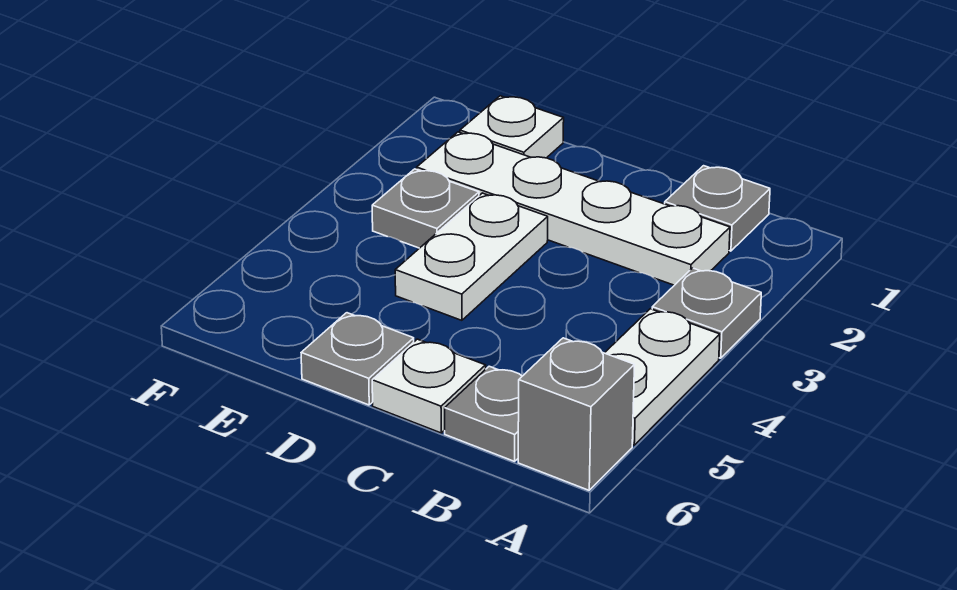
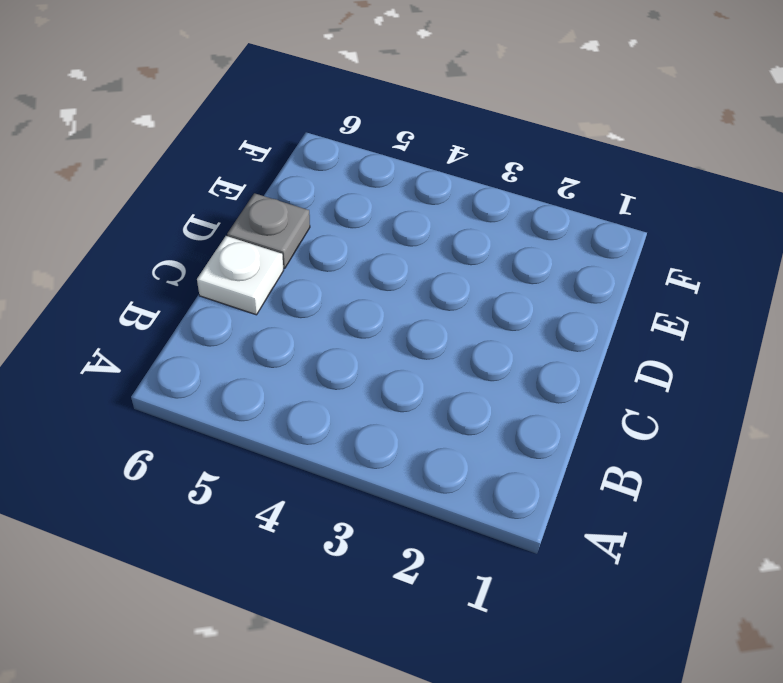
none -> grey 1x1 plate [652,268,761,358]
none -> white 1x2 plate [605,309,720,445]

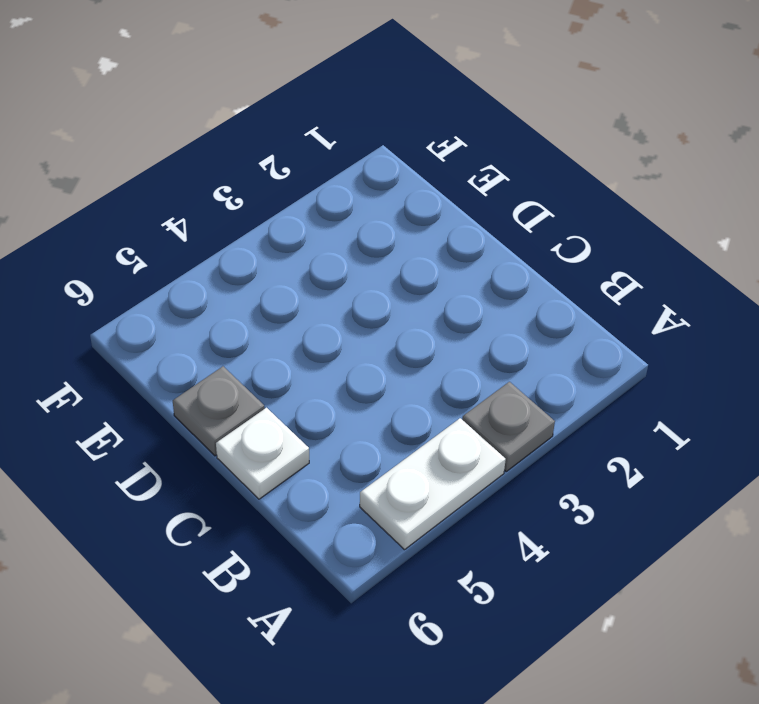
none -> grey 1x1 brick [518,338,634,490]
none -> grey 1x1 plate [665,166,770,251]

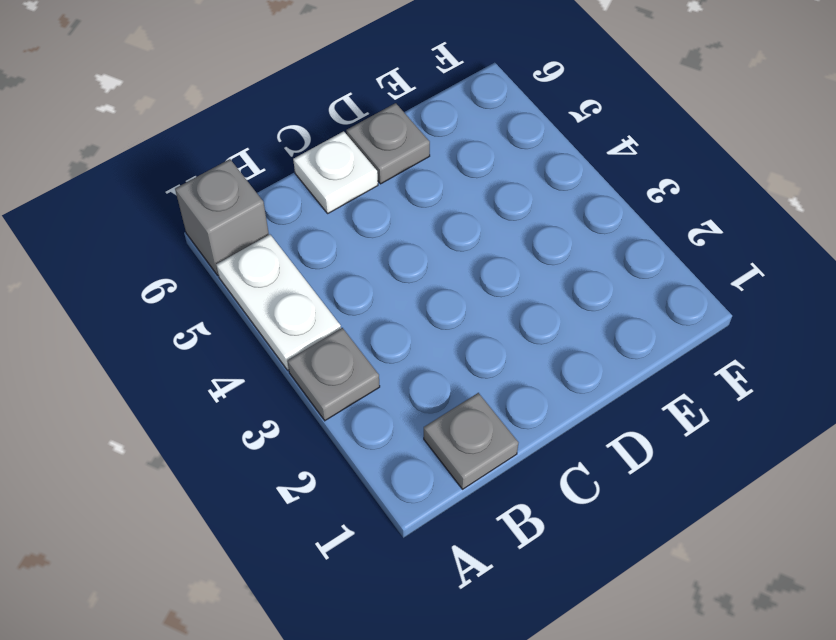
none -> white 1x4 plate [417,132,730,285]
none -> grey 1x1 plate [445,366,522,461]

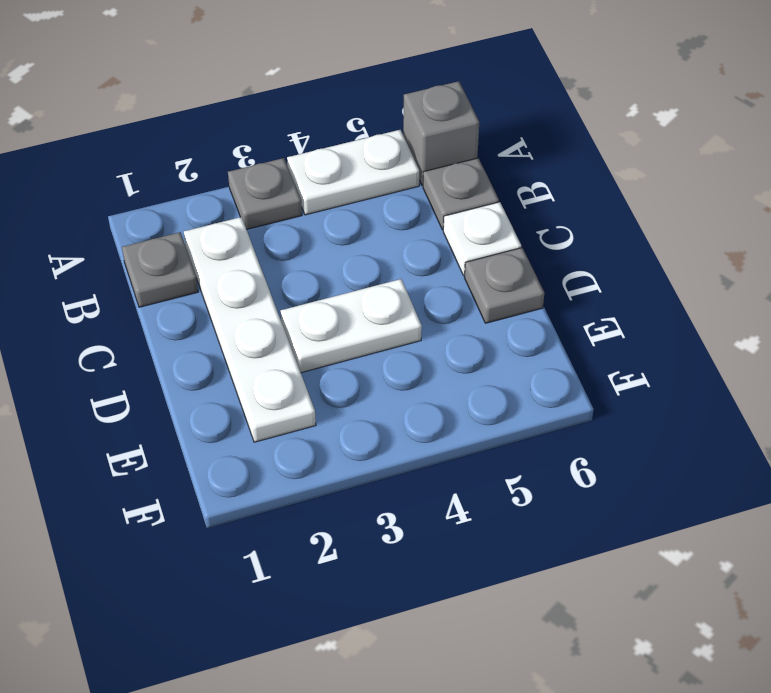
none -> white 1x1 plate [460,96,564,158]
none -> grey 1x1 plate [372,169,479,248]

